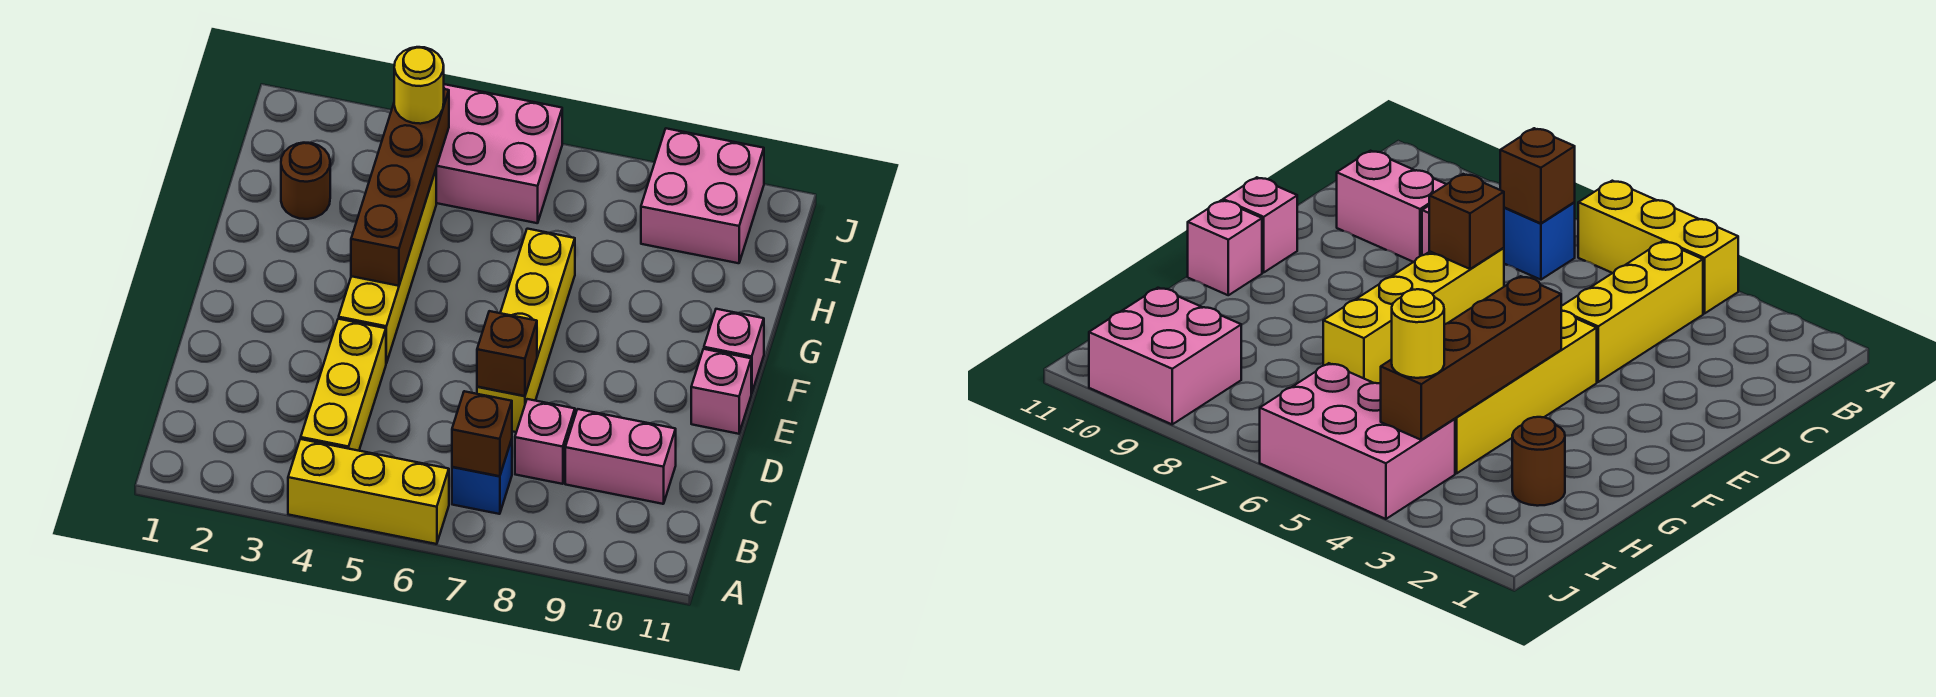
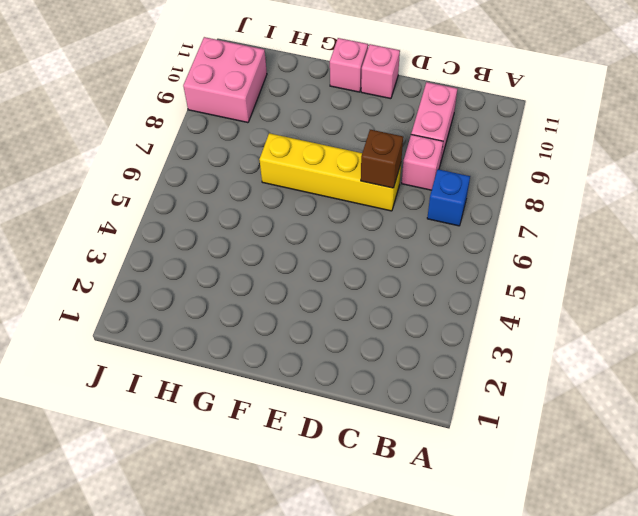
none -> yellow 1x3 brick [288,439,449,544]
none -> yellow 1x3 brick [301,319,386,451]
none -> yellow 1x4 brick [339,170,436,363]

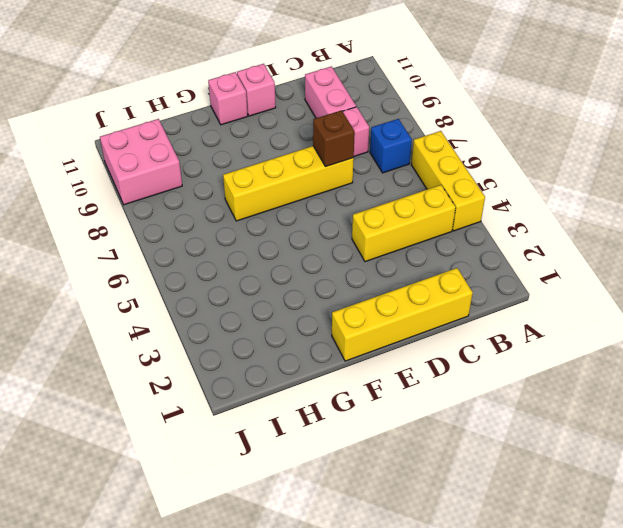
yellow 1x4 brick [332,268,473,361] -> yellow 1x4 brick moved to [339,170,436,363]
none -> brown 1x1 round brick [281,143,330,219]
none -> pink 2x3 brick [436,84,562,223]
none -> brown 1x1 brick [452,391,512,476]

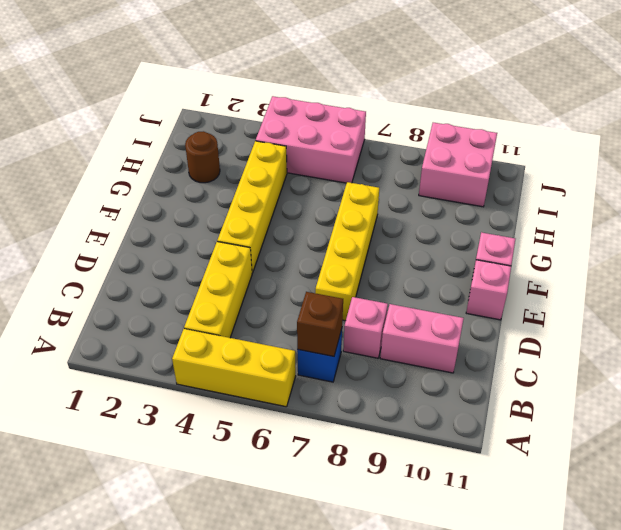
none -> brown 1x1 brick [477,311,537,396]
none -> brown 1x4 brick [351,89,449,286]
none -> yellow 1x1 round brick [394,47,444,124]

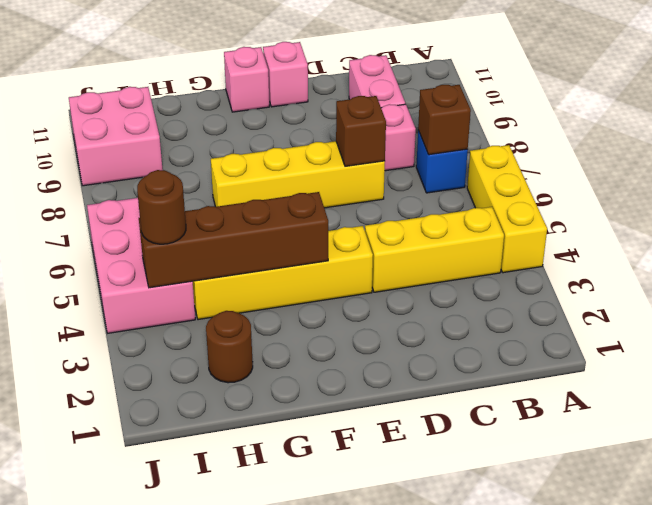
brown 1x1 round brick [137,170,186,244] -> yellow 1x1 round brick [394,47,444,124]

